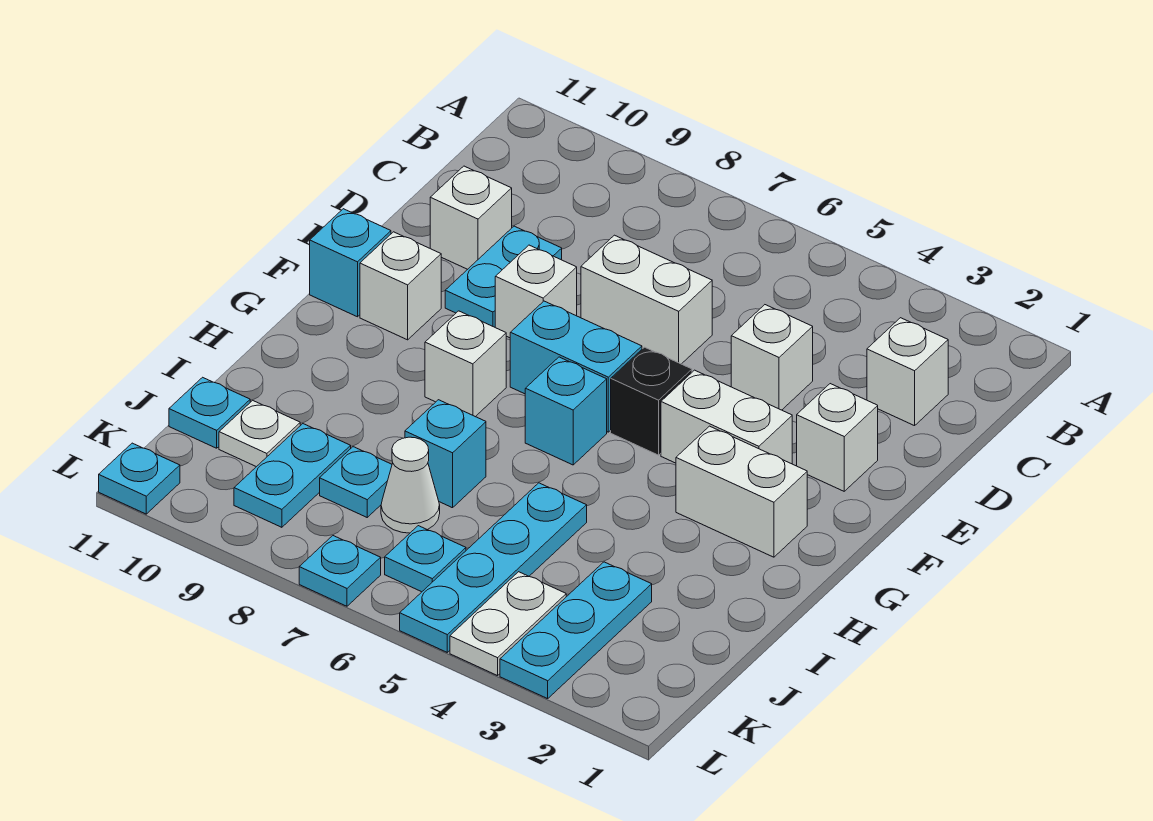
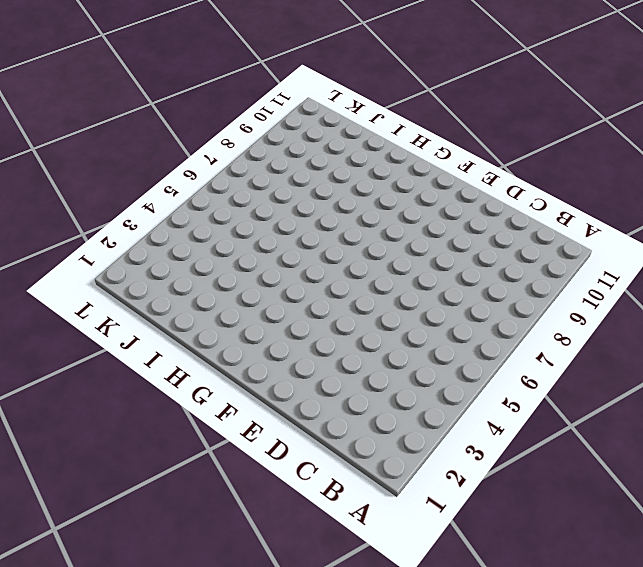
none -> white 1x1 brick [867,318,948,426]
none -> white 1x1 brick [731,305,813,410]
none -> white 1x2 brick [581,235,712,364]

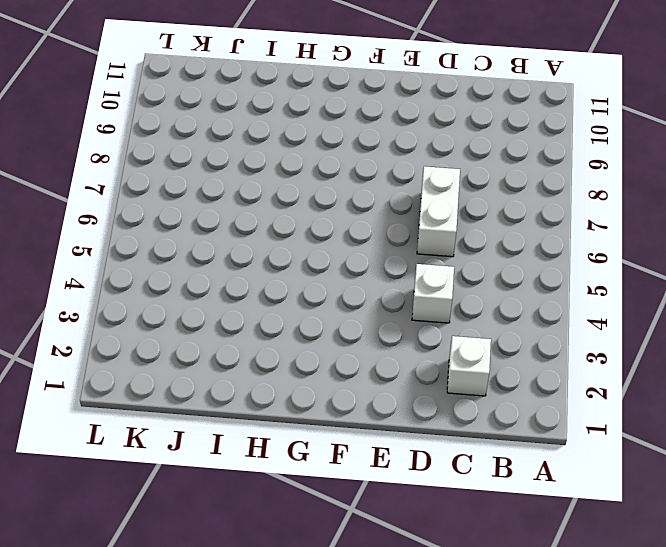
none -> cyan 1x2 plate [445,226,562,327]
none -> white 1x1 brick [430,166,512,269]
none -> white 1x1 brick [797,384,878,491]

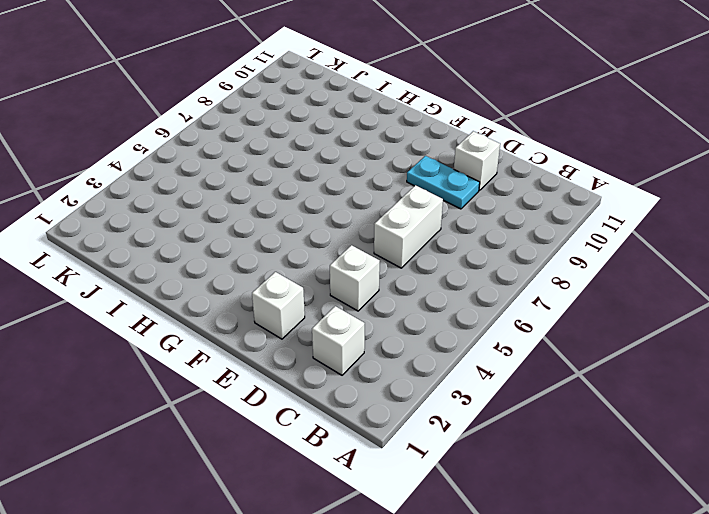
none -> white 1x1 brick [495,245,577,338]
none -> white 1x2 brick [661,370,792,464]
none -> black 1x1 brick [611,347,692,455]

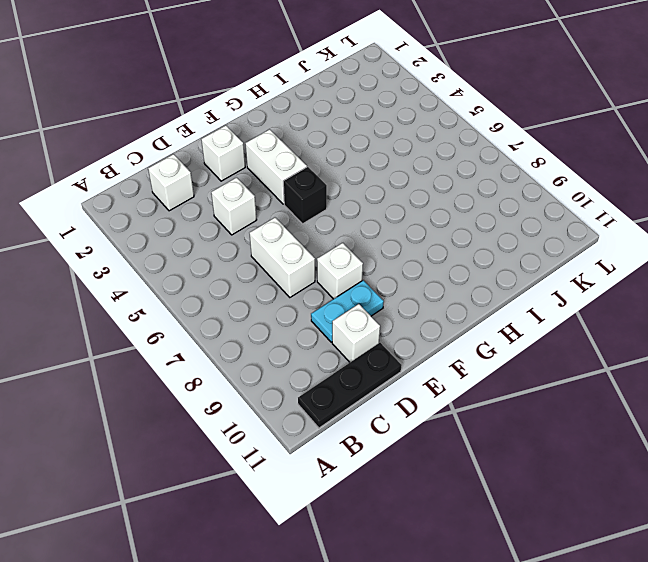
black 1x3 plate [298,343,402,428] -> none
none -> cyan 1x2 brick [510,301,642,432]
none -> white 1x1 brick [360,232,441,340]
none -> cyan 1x1 brick [310,209,391,317]

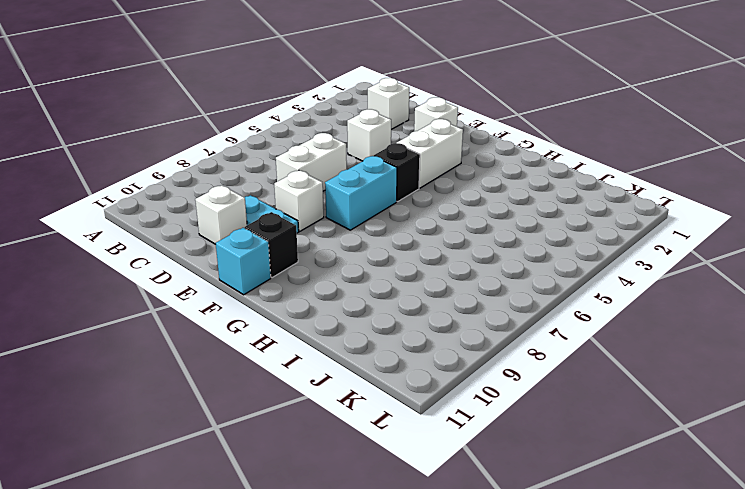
black 1x1 brick [245,212,298,278] -> white 1x1 brick [360,232,441,340]
none -> white 1x2 brick [676,426,807,557]
none -> cyan 1x1 brick [525,357,607,465]
none -> white 1x1 brick [425,311,506,417]

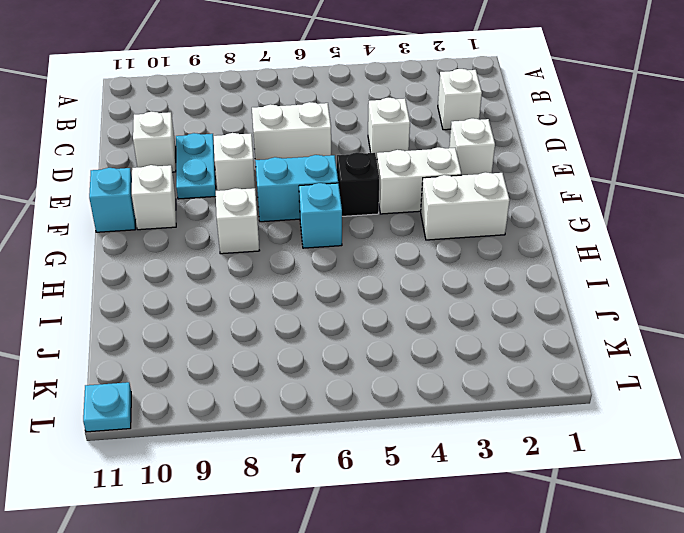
none -> cyan 1x4 plate [400,483,587,652]
none -> cyan 1x1 brick [405,400,486,508]
none -> cyan 1x3 plate [500,562,652,699]

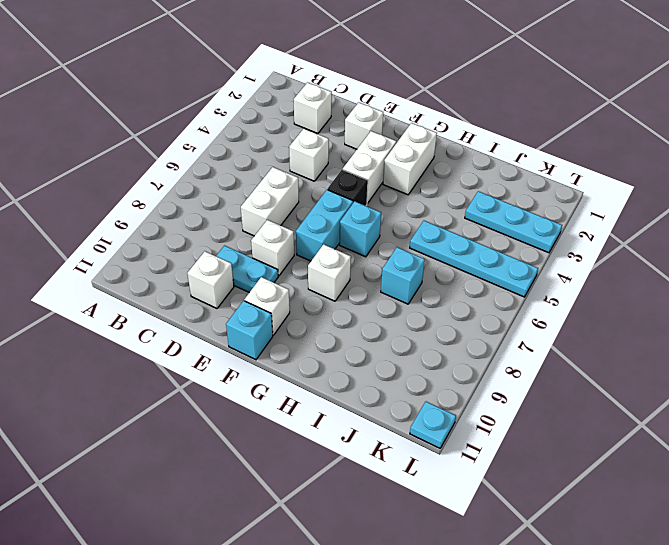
none -> white 1x1 cone [381,437,440,533]
none -> cyan 1x1 plate [320,447,392,517]
none -> cyan 1x2 plate [234,424,351,527]

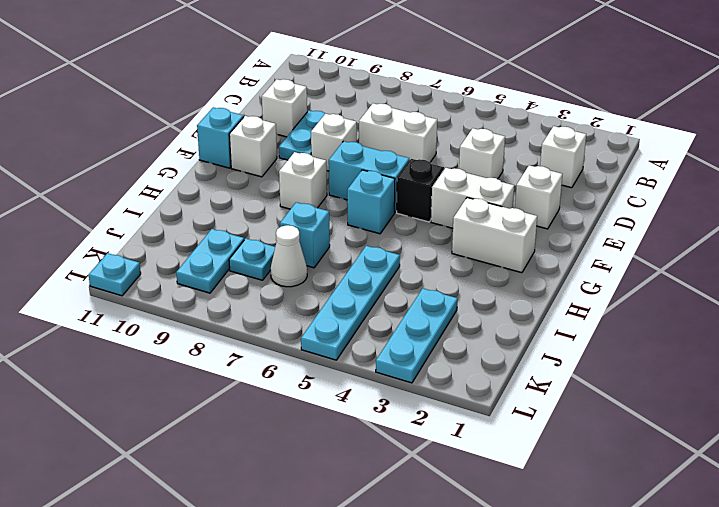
none -> white 1x1 plate [219,400,300,467]
none -> cyan 1x1 plate [169,377,250,448]
none -> white 1x2 plate [450,572,566,676]

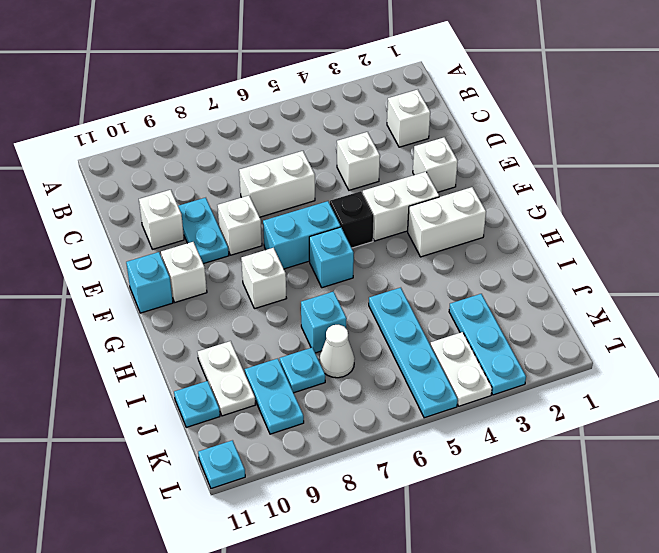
white 1x2 plate [198,341,255,416] -> white 1x1 plate [219,400,300,467]
none -> cyan 1x1 plate [385,526,466,592]
none -> cyan 1x1 plate [299,536,381,606]

